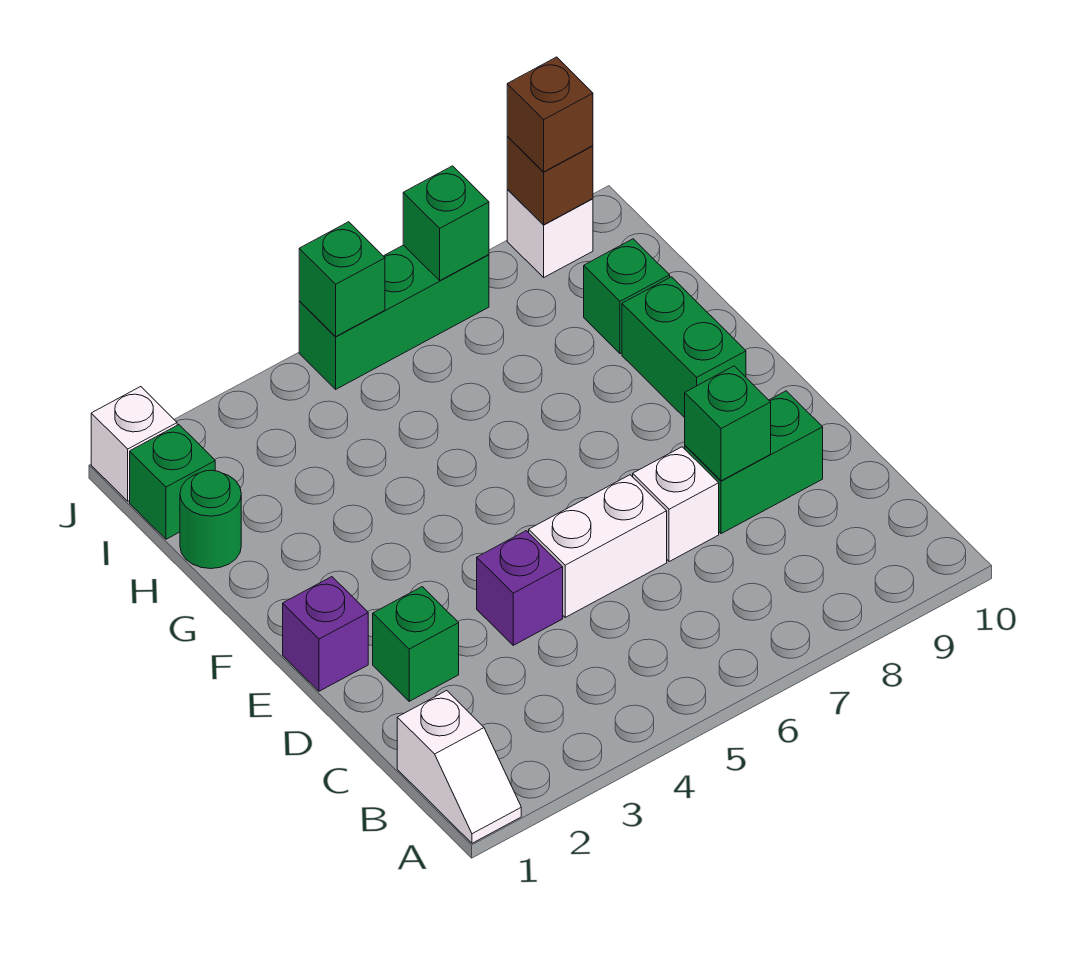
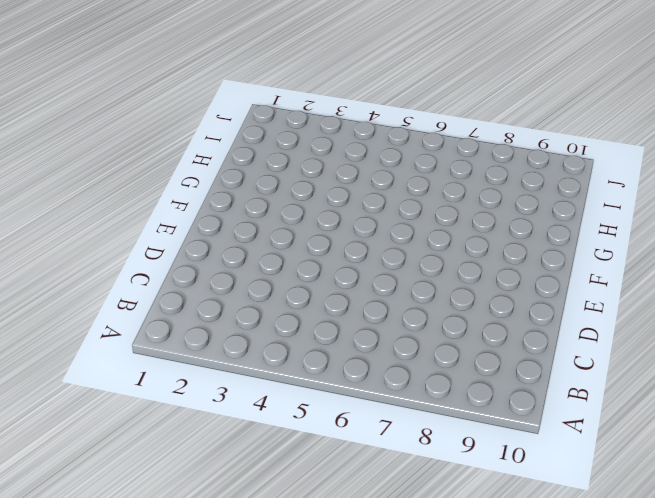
none -> white 1x2 slope [397,691,521,843]
none -> green 1x1 brick [373,587,459,701]
none -> purple 1x1 brick [477,531,563,645]

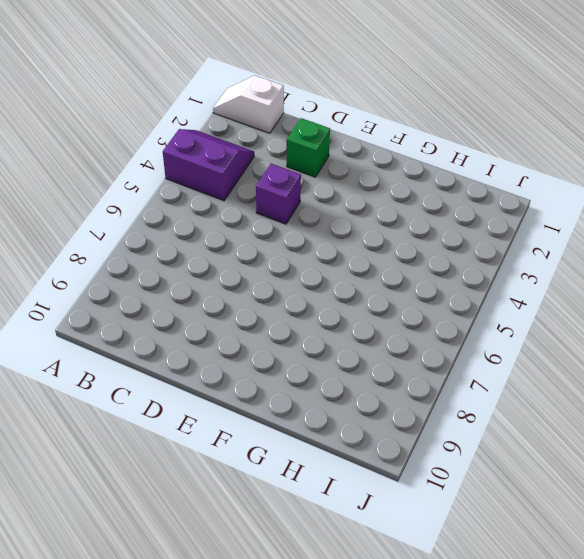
purple 2x2 slope [163,129,254,201] -> none
none -> white 1x2 brick [529,475,667,617]
none -> white 1x1 brick [633,447,719,562]
none -> green 1x2 brick [685,391,823,534]

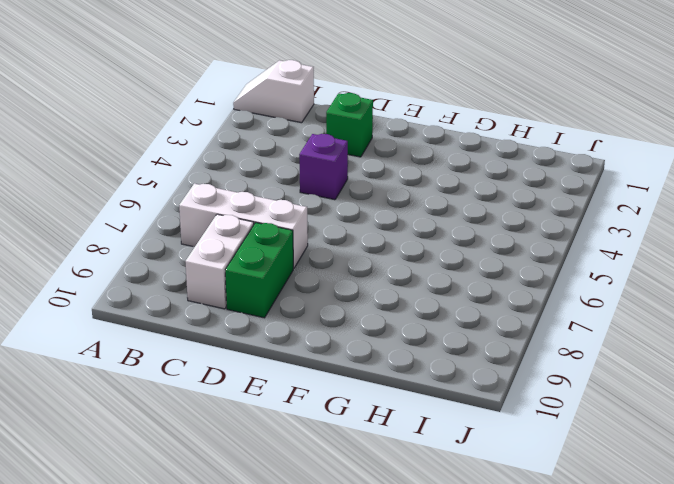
white 1x3 brick [179,184,308,268] -> white 1x1 brick [633,447,719,562]
white 1x2 brick [185,214,254,309] -> white 1x2 brick moved to [529,475,667,617]
none -> purple 1x1 brick [283,577,368,691]
none -> green 1x2 brick [622,277,746,418]
none -> green 1x1 round brick [180,470,241,569]

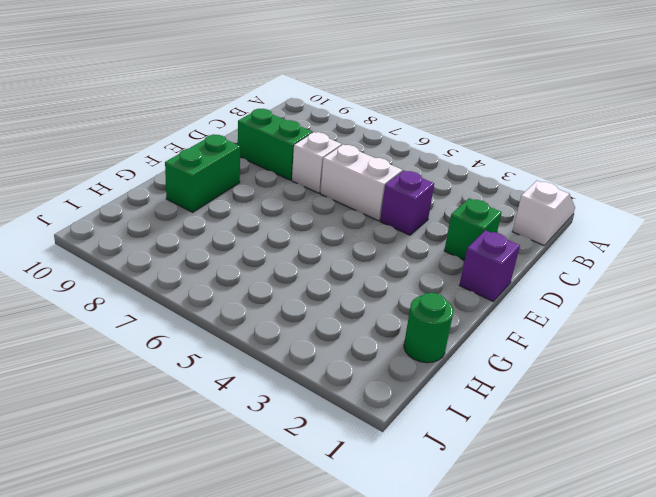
none -> green 1x1 brick [584,239,670,354]
none -> green 1x1 brick [130,425,215,539]
none -> white 1x1 brick [91,387,177,501]

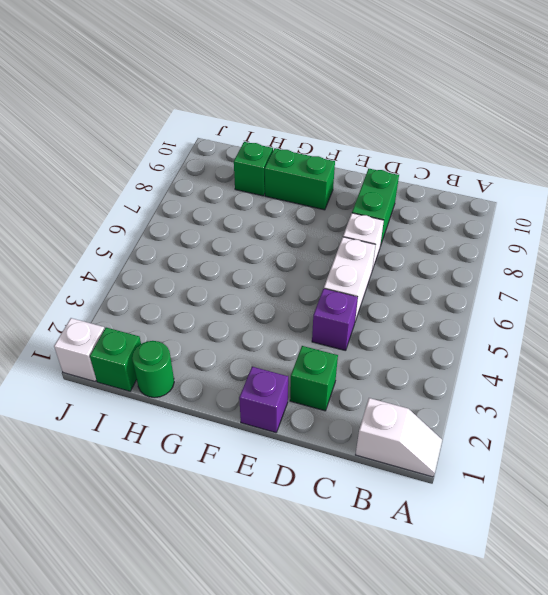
none -> green 1x3 brick [299,245,489,389]
none -> white 1x1 brick [507,189,593,277]
none -> green 1x1 brick [685,366,771,481]

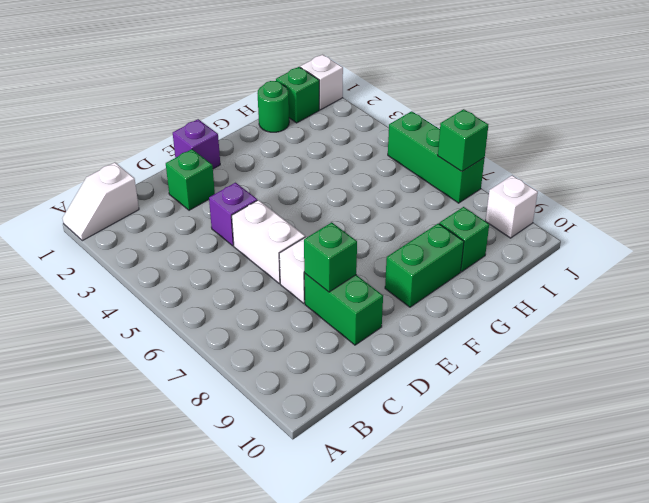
none -> green 1x1 brick [299,222,385,336]
none -> brown 1x1 brick [507,137,593,225]
none -> brown 1x1 brick [507,57,593,172]

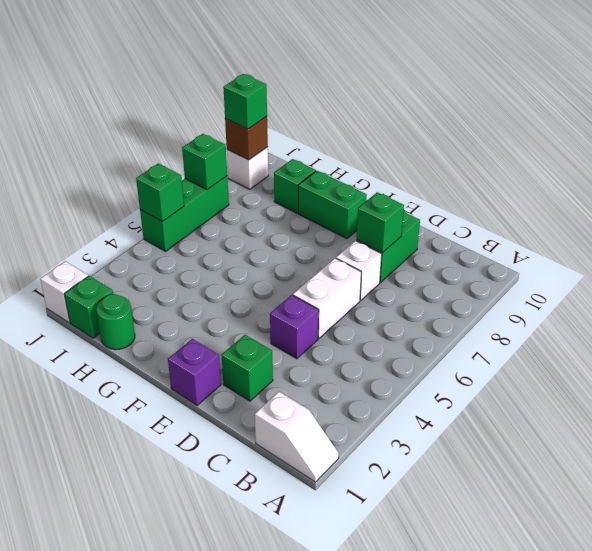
green 1x1 brick [223,74,267,129] -> brown 1x1 brick [507,57,593,172]

